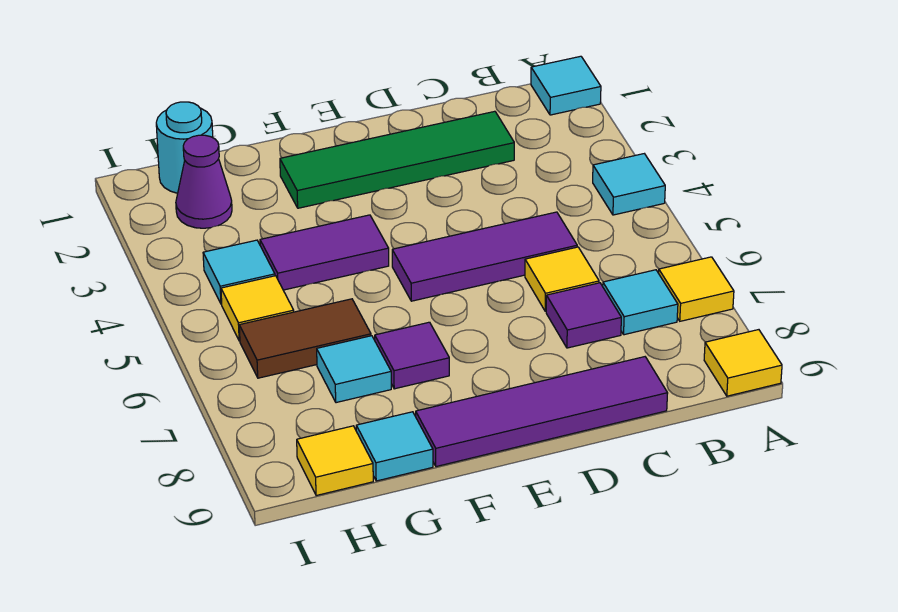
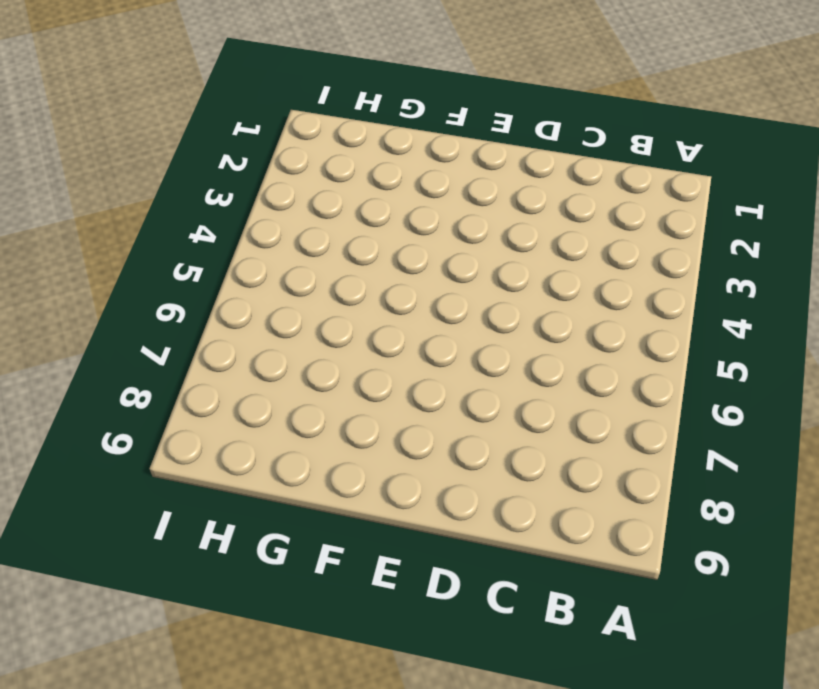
none -> cyan 1x1 tile [531,56,601,115]
none -> cyan 1x1 tile [593,154,665,215]
none -> yellow 1x1 tile [659,257,734,321]

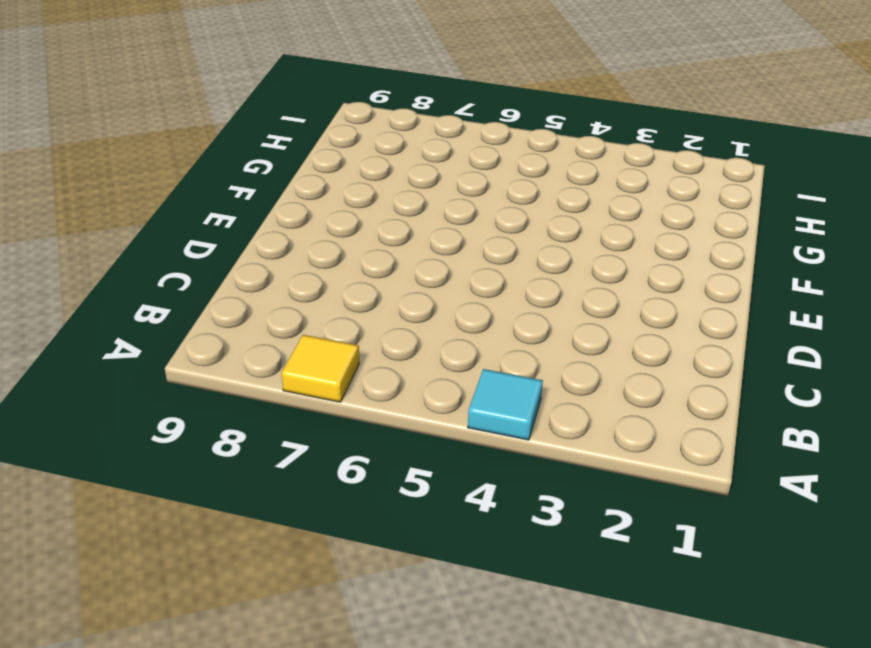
none -> cyan 1x1 tile [531,56,601,115]
none -> yellow 1x1 tile [704,330,782,396]
none -> cyan 1x1 tile [603,270,678,335]

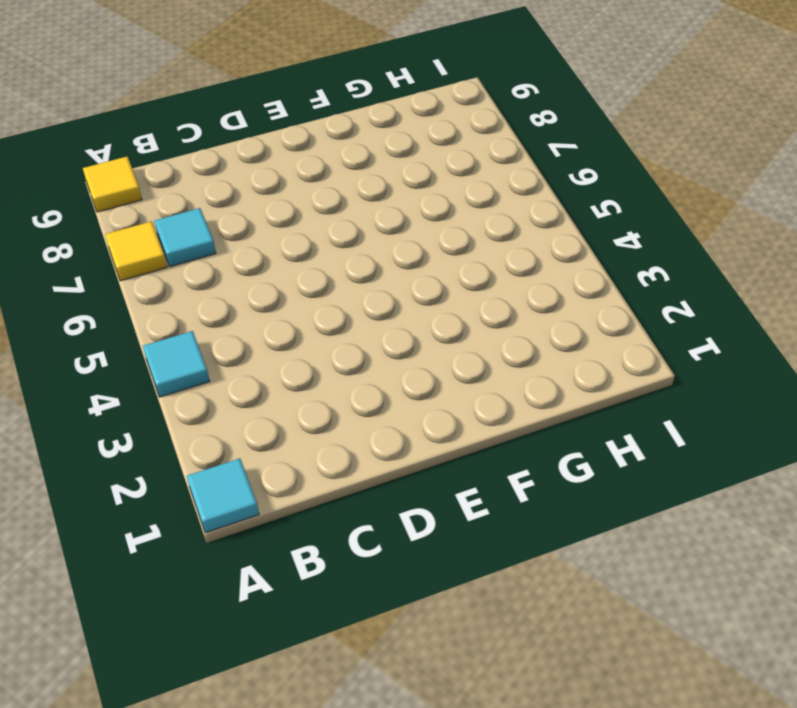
none -> green 1x4 tile [280,111,514,208]
none -> purple 1x3 tile [392,212,577,301]
none -> yellow 1x1 tile [525,247,599,311]

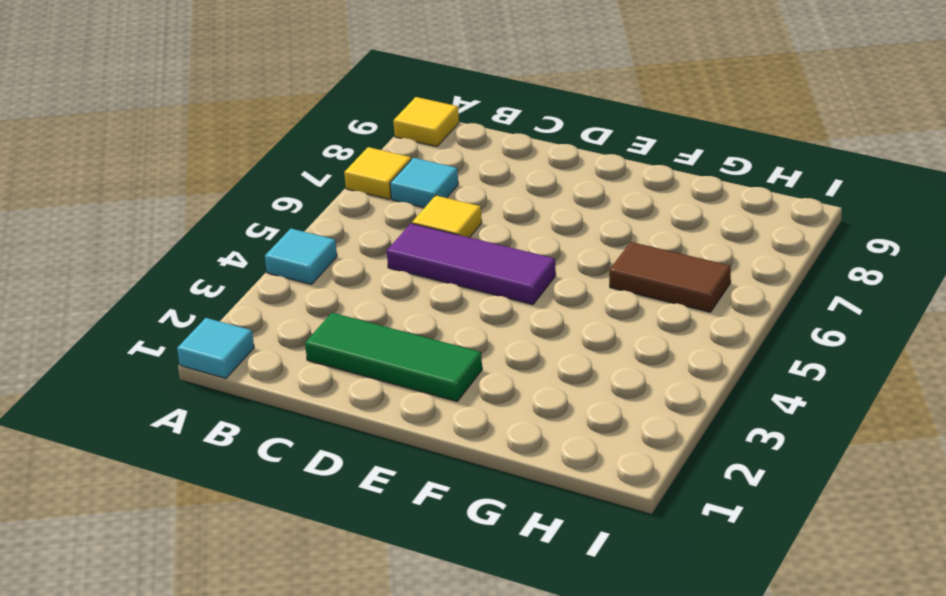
green 1x3 tile [305,313,482,401] -> green 1x4 tile [280,111,514,208]
none -> purple 1x1 tile [546,283,621,348]
none -> purple 1x4 tile [416,357,668,467]
none -> purple 1x2 tile [260,215,389,290]

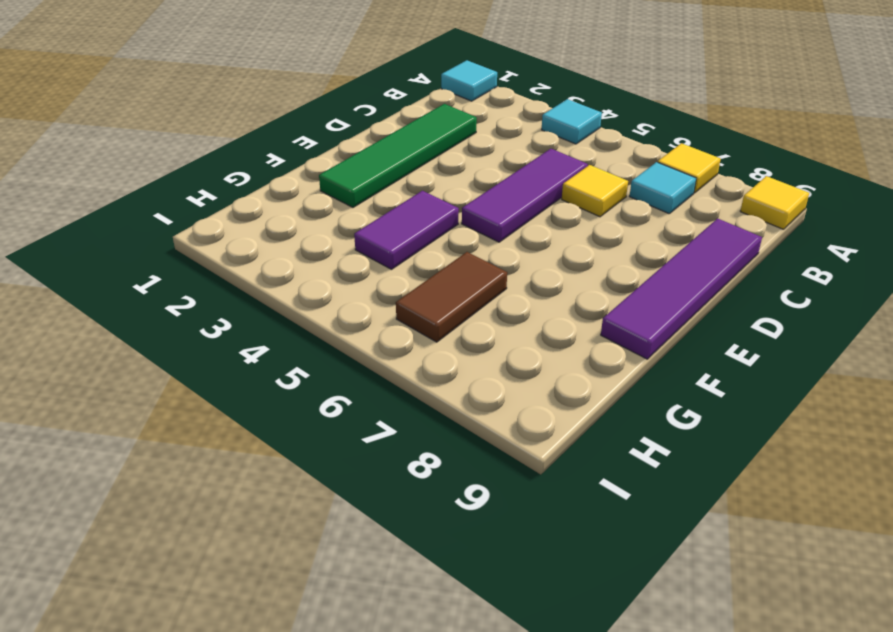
none -> purple 1x1 tile [546,283,621,348]
none -> purple 1x1 tile [375,322,449,389]
none -> cyan 1x1 tile [317,336,391,403]

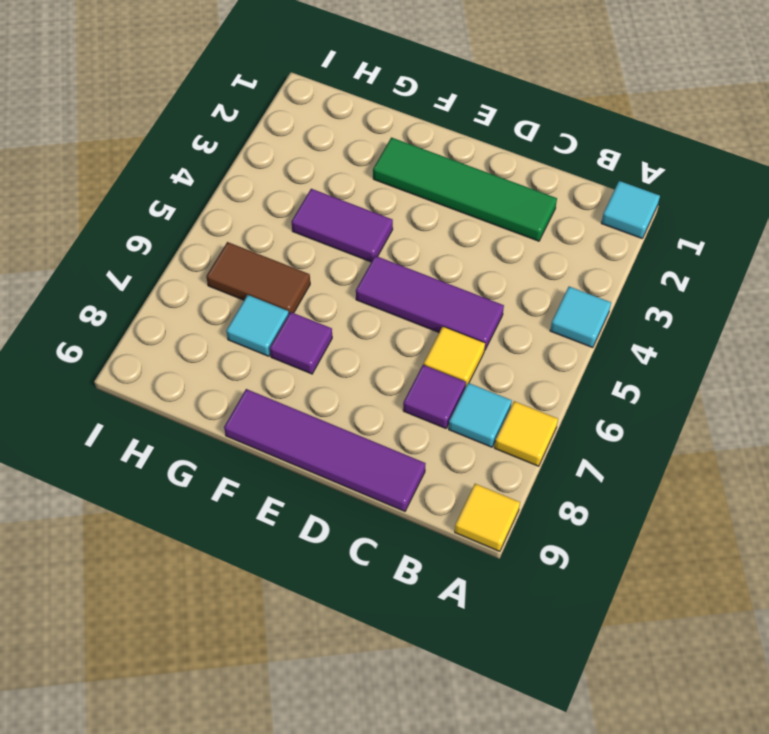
none -> cyan 1x1 tile [356,412,433,481]
none -> cyan 1x1 round brick [156,102,213,193]
none -> purple 1x1 cone [176,135,232,228]

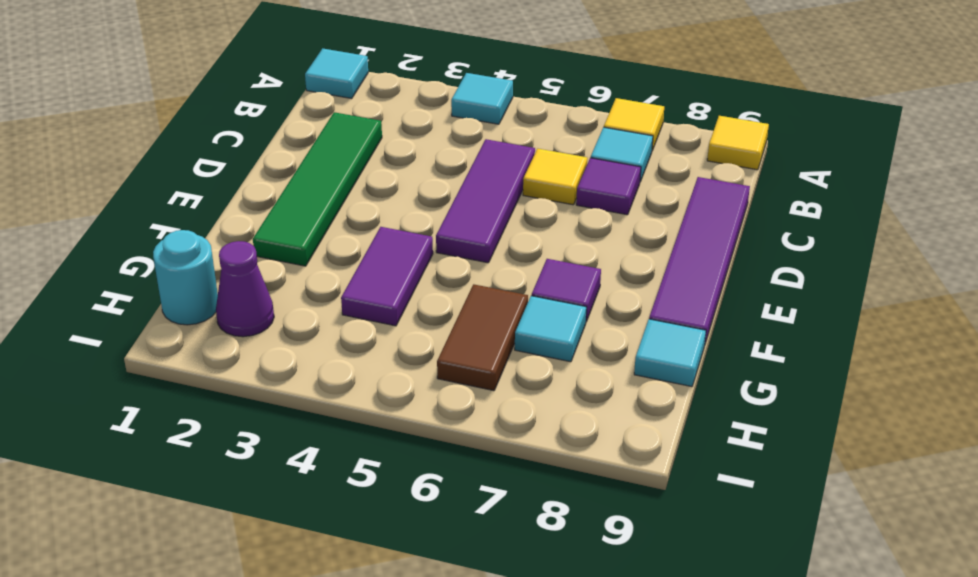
none -> cyan 1x1 tile [203,240,275,304]
none -> yellow 1x1 tile [221,276,294,341]
none -> yellow 1x1 tile [297,426,373,496]

